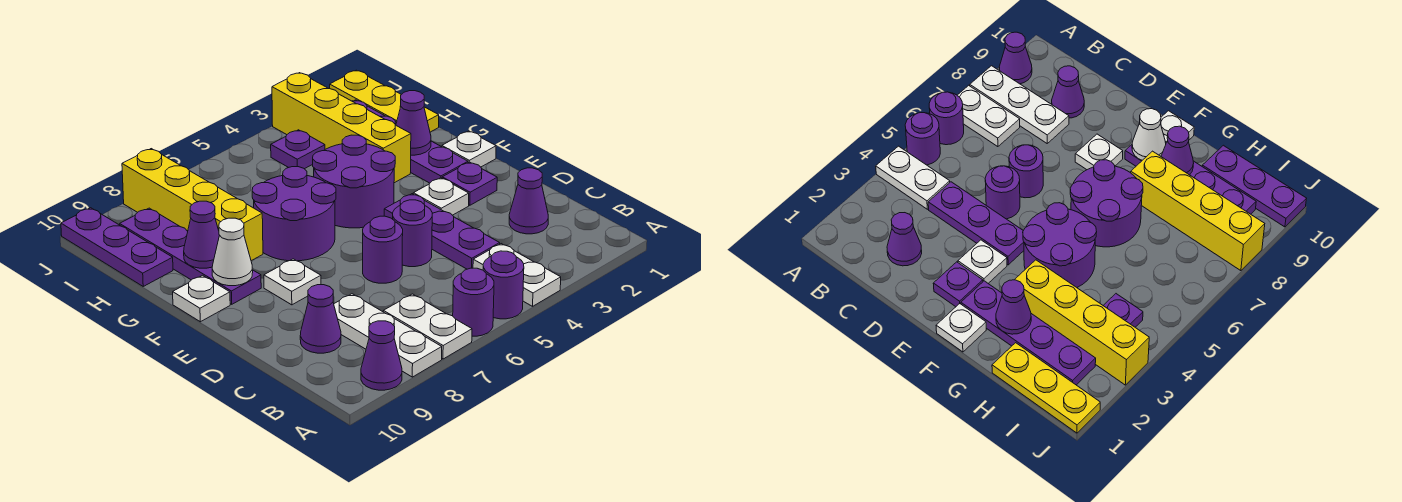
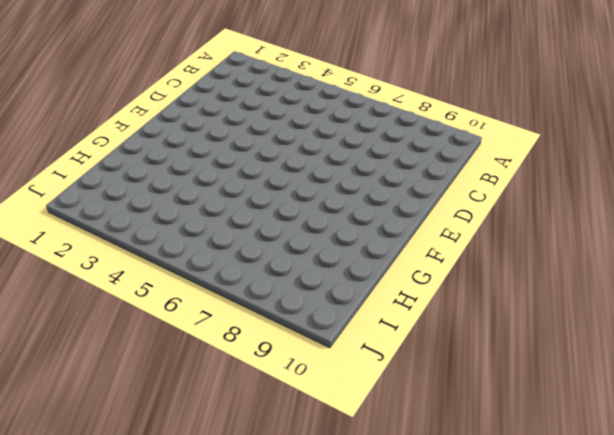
none -> white 1x2 plate [473,244,561,306]
none -> purple 1x1 round brick [483,251,524,319]
none -> purple 1x1 round brick [453,268,494,336]

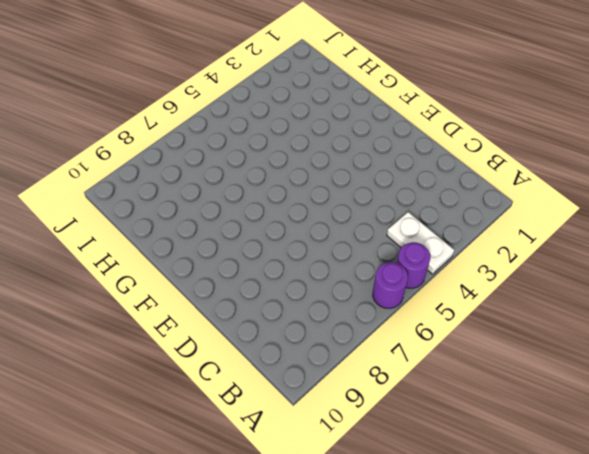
none -> white 1x2 plate [383,294,472,359]
none -> white 1x3 plate [334,294,442,377]
none -> purple 1x1 cone [361,321,402,390]

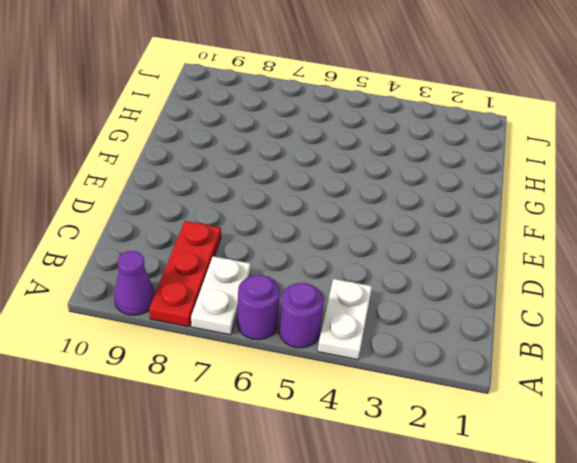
red 1x3 plate [149,221,221,327] -> white 1x3 plate [334,294,442,377]
none -> purple 1x1 cone [509,168,548,234]
none -> purple 1x3 plate [384,194,500,269]
none -> purple 1x1 cone [300,285,341,353]

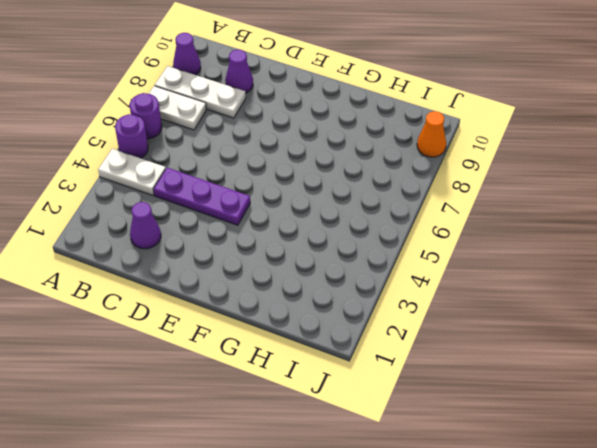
orange 1x1 cone [417,111,446,157] -> none
none -> purple 1x1 round brick [393,200,432,267]
none -> purple 1x1 round brick [363,216,403,283]
none -> purple 1x1 plate [442,162,497,205]

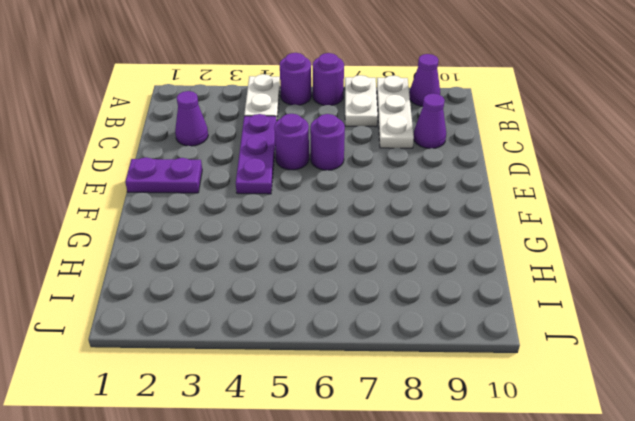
purple 1x2 plate [125,157,202,193] -> purple 1x1 plate [442,162,497,205]
none -> white 1x1 plate [413,178,469,215]
none -> white 1x1 plate [264,259,321,305]
none -> white 1x1 plate [442,131,496,167]

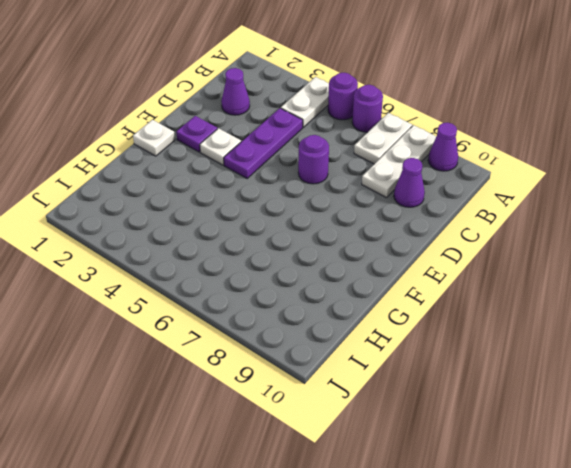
none -> purple 1x1 round brick [393,200,432,267]
none -> white 1x1 plate [264,259,321,305]
none -> purple 1x4 plate [352,100,468,183]

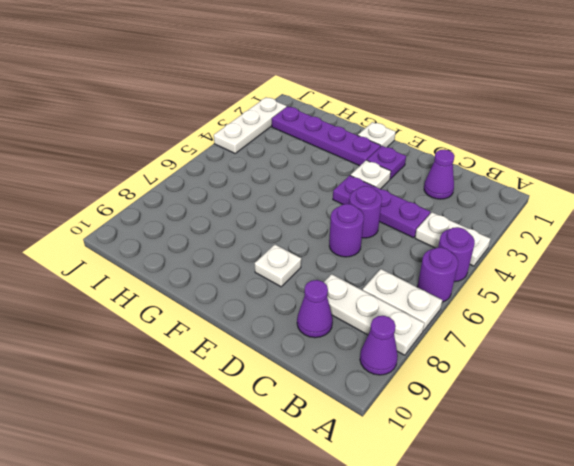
white 1x3 plate [214,97,287,153] -> yellow 1x4 brick [272,73,411,183]
none -> purple 2x2 round brick [313,135,395,228]
none -> purple 2x2 round brick [252,167,336,261]
none -> purple 1x4 plate [120,208,261,304]

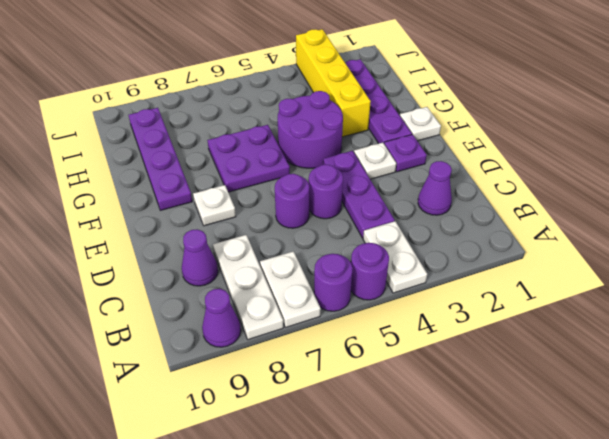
purple 2x2 plate [207,125,290,192] -> purple 2x2 round brick [252,167,336,261]
none -> white 1x1 plate [173,275,230,322]
none -> yellow 1x4 brick [122,149,263,261]
none -> yellow 1x3 plate [330,70,439,132]

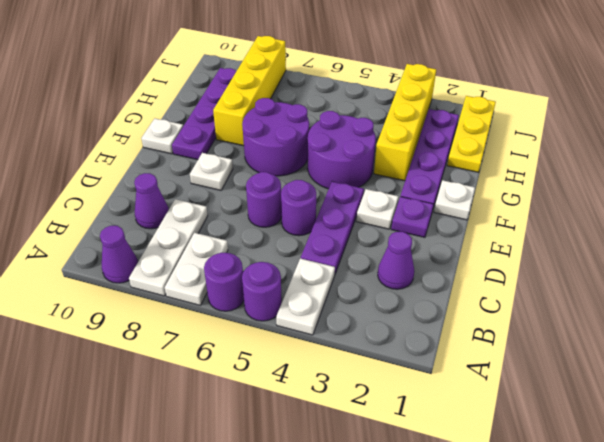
none -> purple 1x3 plate [61,208,173,286]
none -> purple 1x1 plate [271,130,325,169]
none -> white 1x1 cone [212,218,253,286]

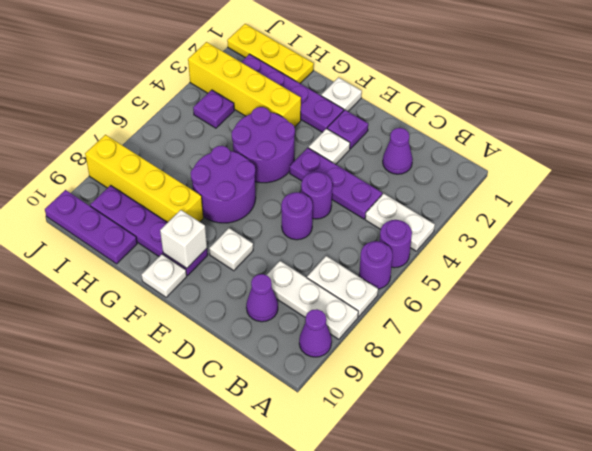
white 1x1 brick [160,210,207,268] -> white 1x1 cone [212,218,253,286]
none -> purple 1x1 cone [396,91,431,155]
none -> purple 1x1 cone [184,201,219,268]

